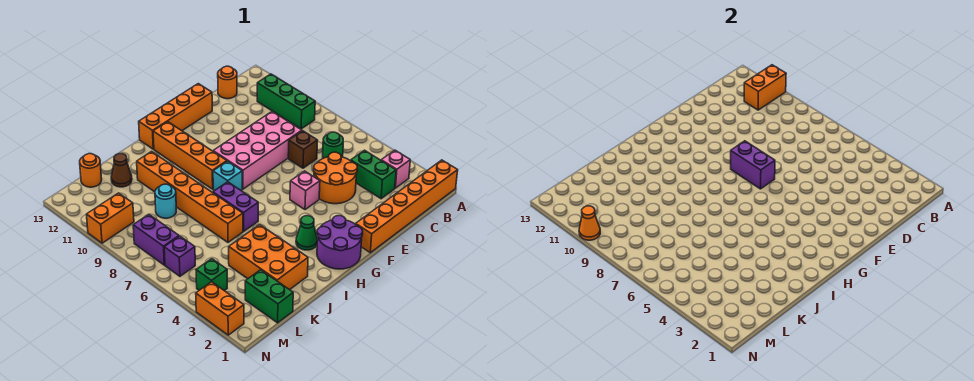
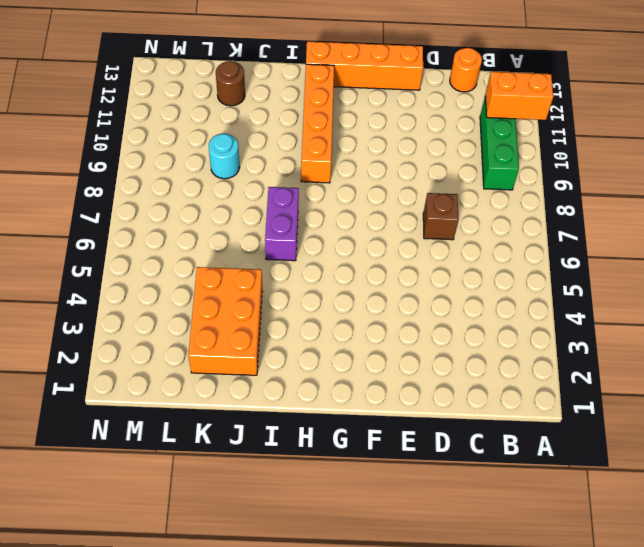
brown 1x1 round brick [216,61,245,106] -> brown 1x1 cone [111,154,132,187]
none -> orange 1x6 brick [356,160,458,253]
none -> pink 1x1 brick [381,150,410,188]
none -> green 1x2 brick [351,150,396,199]
none -> green 1x1 round brick [323,132,343,158]

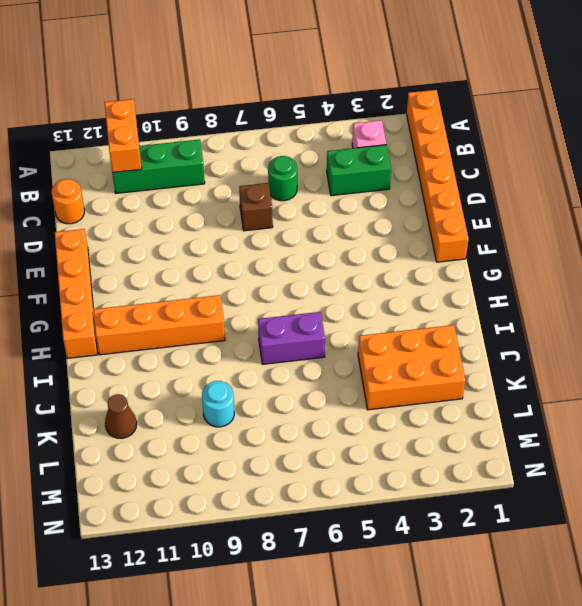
none -> orange 2x2 round brick [314,152,357,204]
none -> pink 2x4 brick [213,112,302,189]
none -> pink 1x1 brick [290,171,320,210]
none -> purple 2x2 round brick [317,216,363,269]

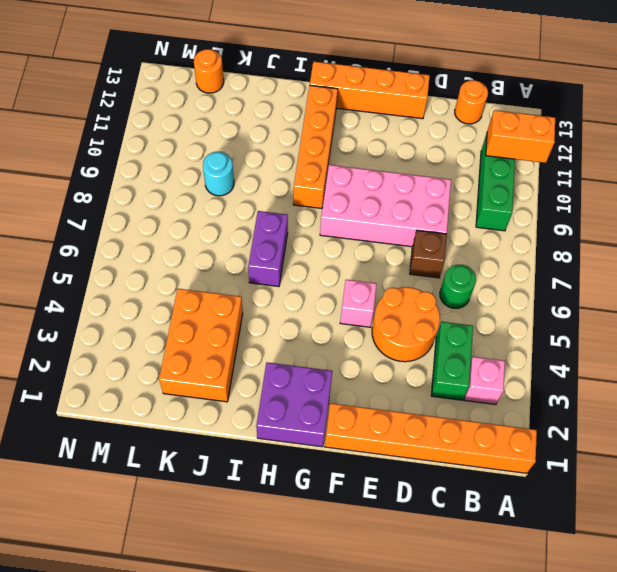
purple 2x2 brick [256,363,332,447] -> purple 2x2 round brick [317,216,363,269]
none -> green 1x1 cone [296,216,317,250]
none -> cyan 1x1 brick [213,161,242,191]
none -> orange 1x6 brick [137,152,243,242]
none -> brown 1x1 cone [111,154,132,187]

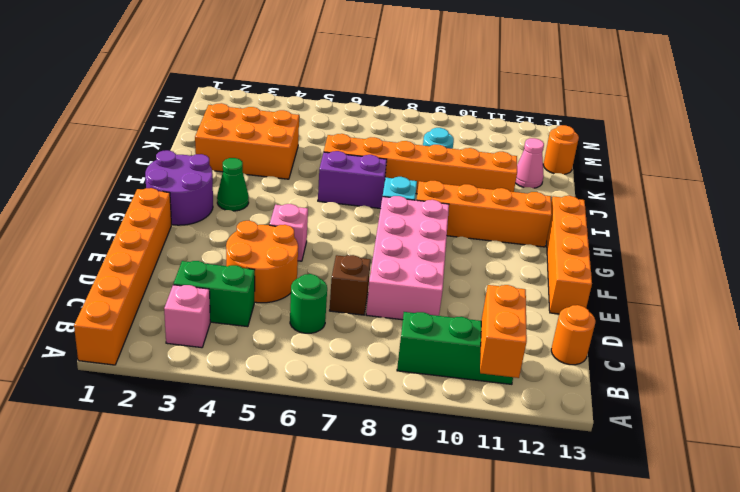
pink 1x1 cone [516,138,544,188] -> brown 1x1 cone [111,154,132,187]
none -> green 1x2 brick [245,270,293,323]
none -> green 1x1 brick [196,259,227,291]
none -> purple 1x1 brick [164,236,195,276]
none -> purple 1x2 brick [133,214,179,265]

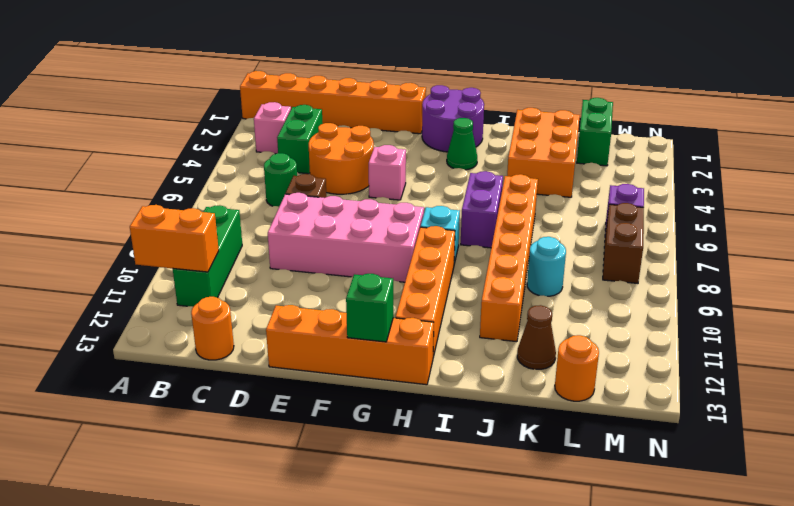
green 1x1 brick [346,274,393,342] -> green 1x1 brick moved to [196,259,227,291]
brown 1x2 brick [603,203,644,283] -> purple 1x2 brick [133,214,179,265]
none -> orange 1x2 brick [86,193,134,243]
none -> orange 1x2 brick [196,282,244,335]
none -> purple 1x2 brick [731,141,775,189]
none -> orange 1x1 cone [579,206,600,240]

